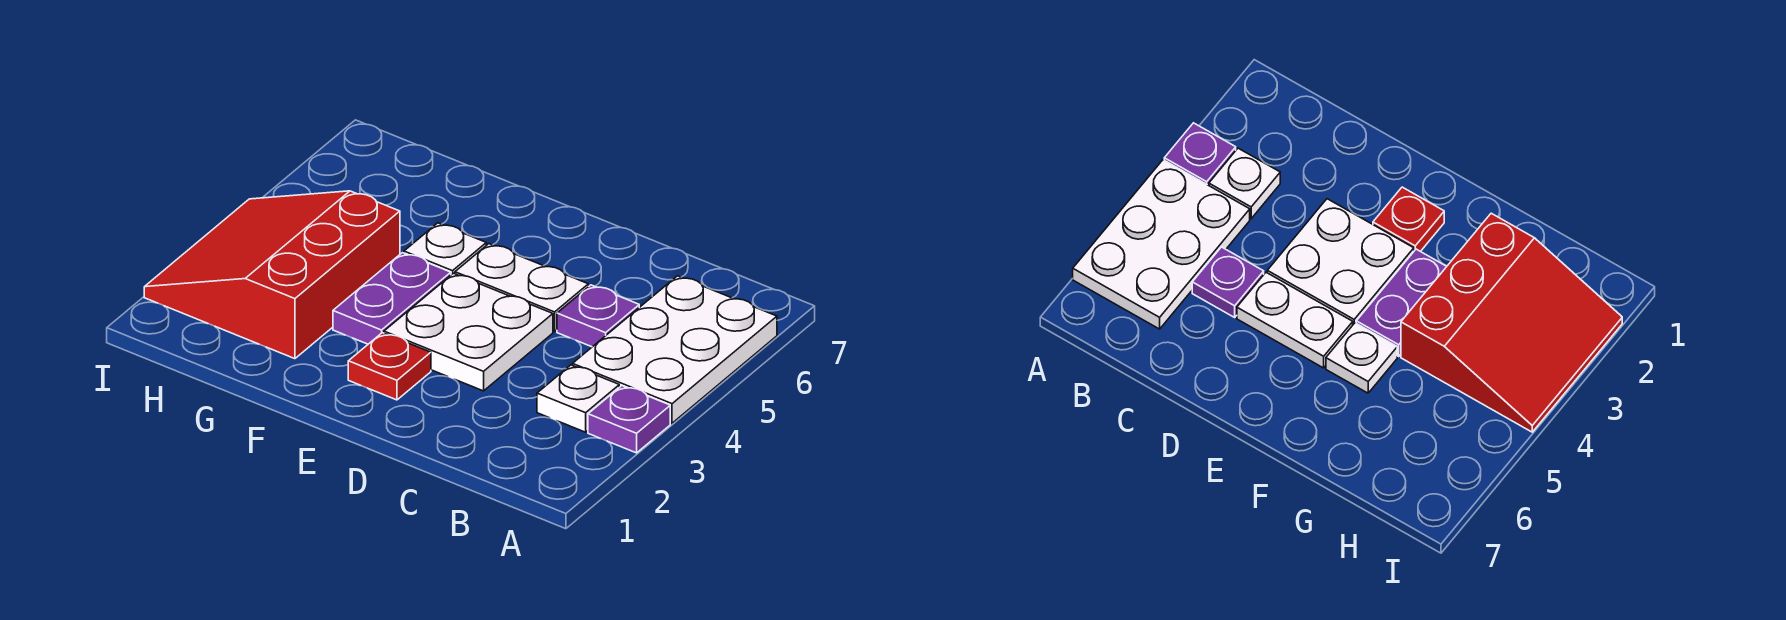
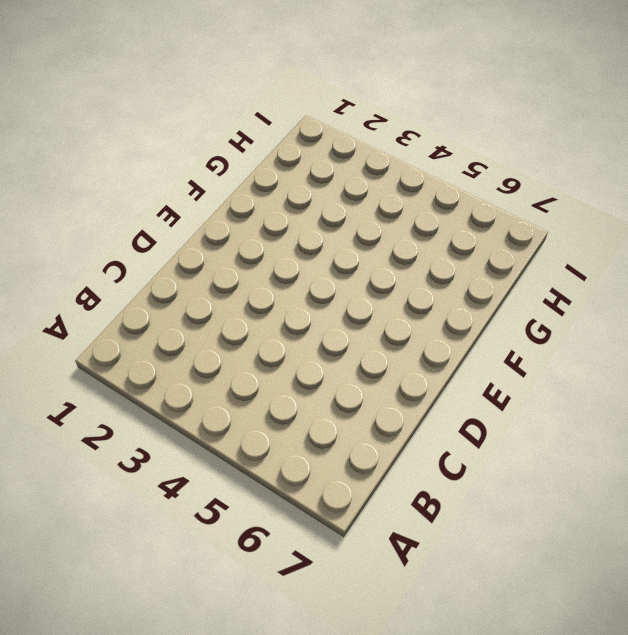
none -> purple 1x1 plate [588,386,670,453]
none -> white 2x3 plate [573,276,777,423]

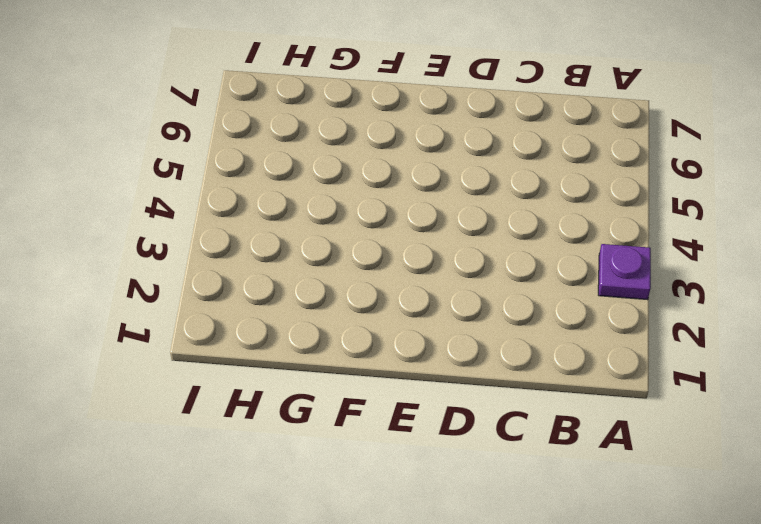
none -> white 2x3 plate [573,276,777,423]
none -> white 1x1 plate [537,365,619,432]

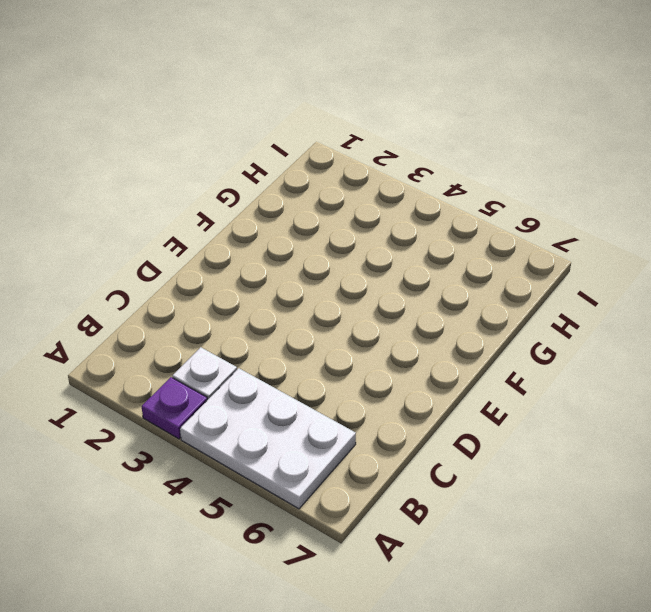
none -> purple 1x1 plate [557,285,639,347]
none -> white 2x2 plate [384,273,553,391]

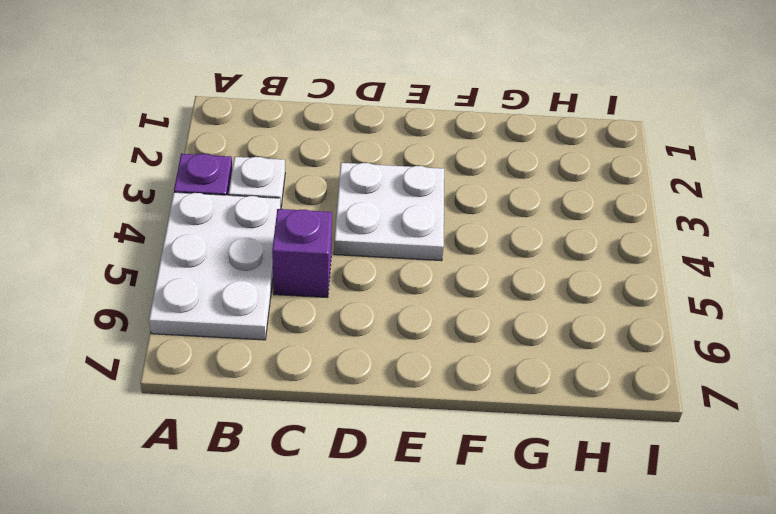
purple 1x1 brick [272,209,332,298] -> purple 1x1 plate [557,285,639,347]
none -> white 1x2 plate [455,244,588,332]
none -> red 1x1 plate [348,333,431,400]

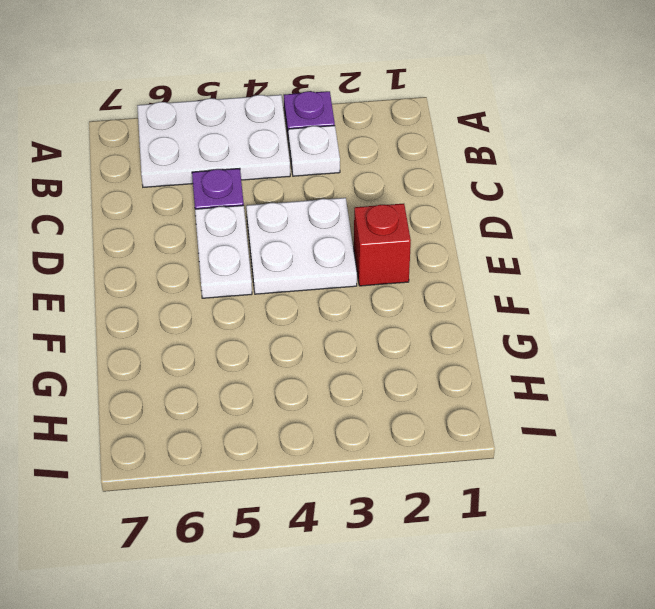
red 1x1 brick [354,204,411,286] -> red 1x1 plate [348,333,431,400]
none -> purple 1x2 plate [333,253,451,344]
none -> white 1x1 plate [404,223,486,275]

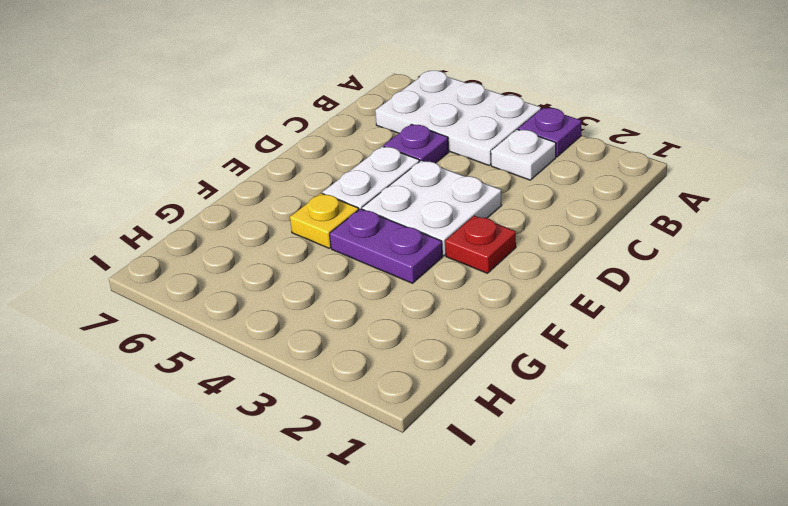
yellow 1x1 plate [290,193,359,248] -> white 1x1 plate [404,223,486,275]
none -> red 3x3 slope [144,191,400,359]

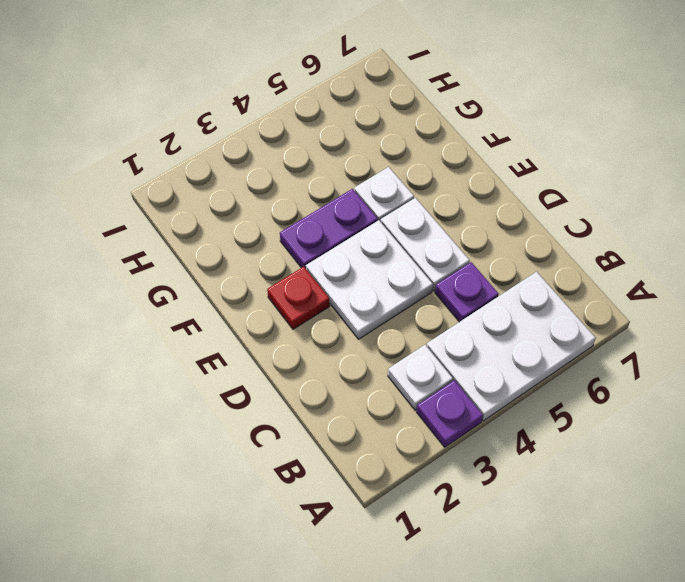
none -> red 3x3 slope [144,191,400,359]

